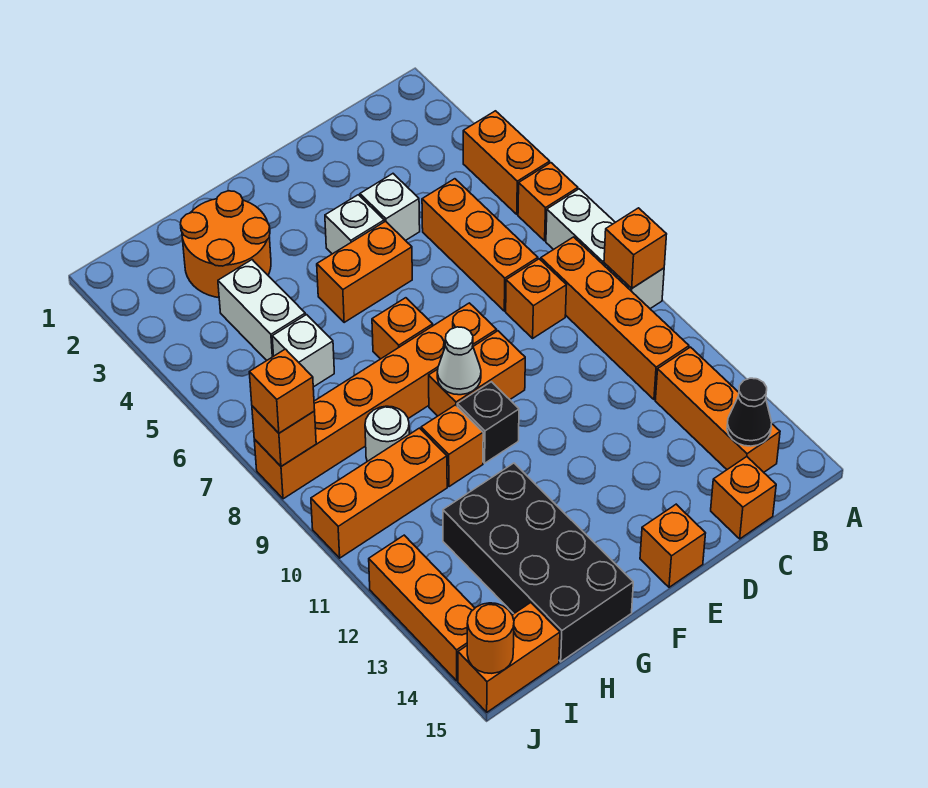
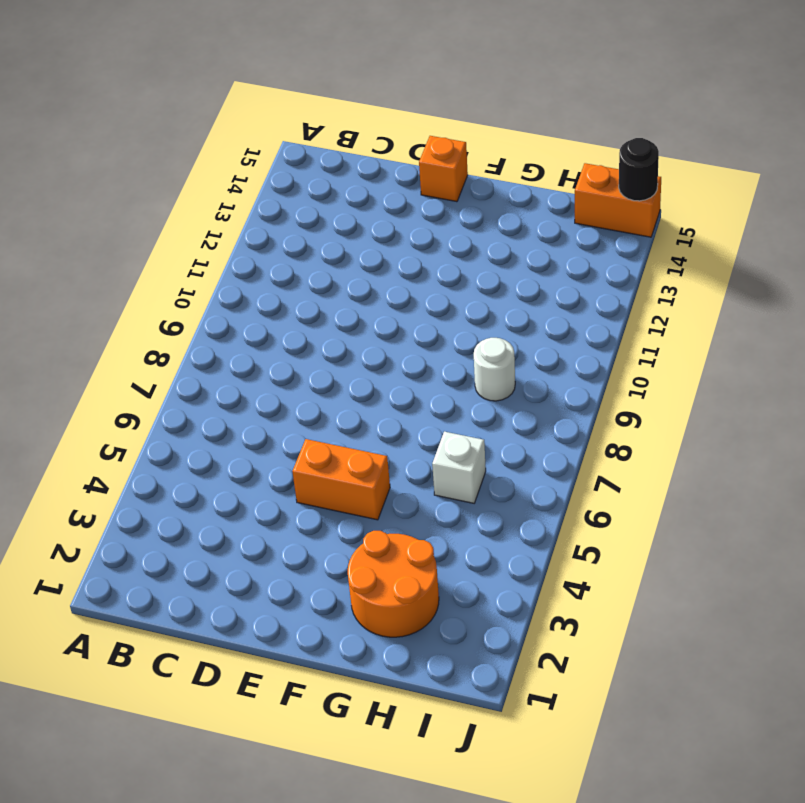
black 1x1 round brick [619,138,659,201] -> orange 1x1 round brick [467,603,514,673]
none -> orange 1x2 brick [463,111,550,214]
none -> orange 1x1 brick [518,163,578,241]
none -> white 1x3 brick [546,189,664,309]
none -> orange 1x4 brick [541,237,689,400]

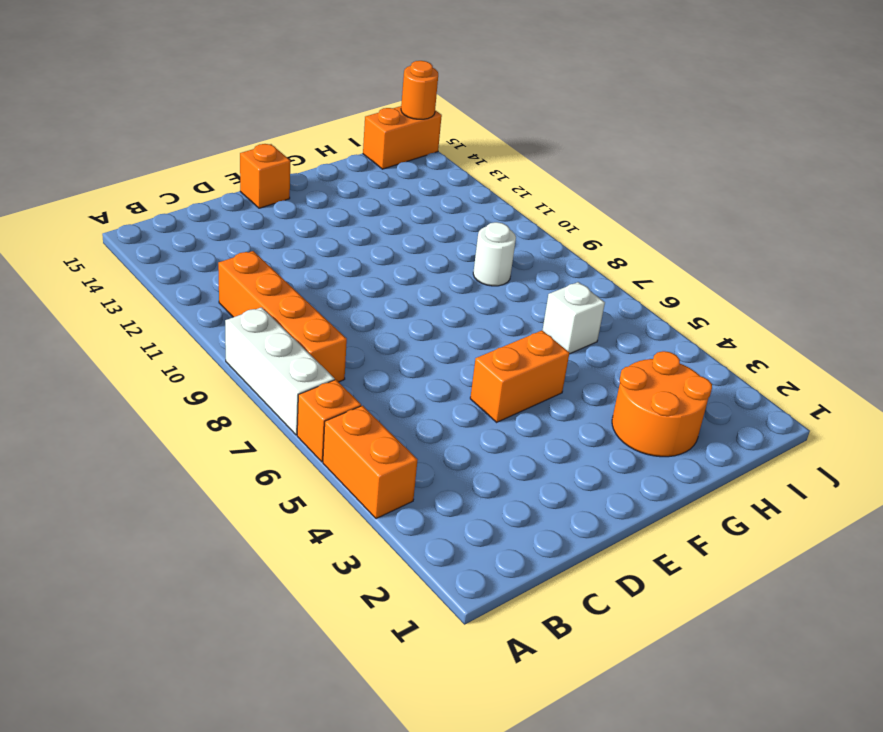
none -> orange 1x3 brick [655,347,780,472]
none -> orange 1x3 brick [422,179,538,311]
none -> orange 1x1 brick [506,259,566,338]
none -> orange 1x1 brick [711,457,776,539]

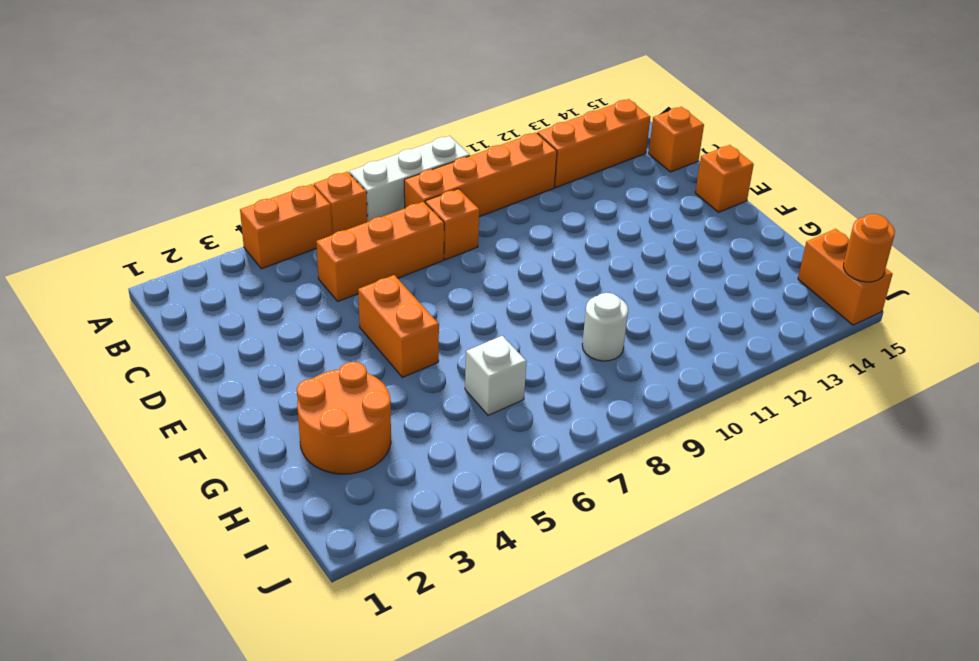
none -> white 1x1 brick [360,174,420,241]
none -> white 1x1 brick [325,195,384,254]
none -> orange 1x6 brick [254,303,497,499]
none -> orange 1x2 brick [429,331,525,416]

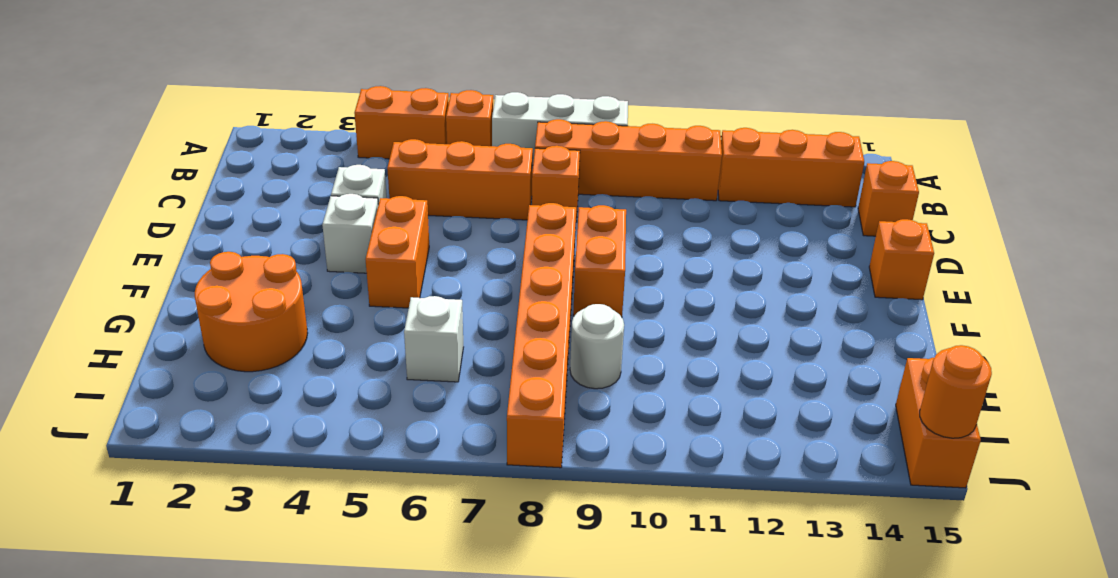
none -> orange 1x1 brick [372,298,433,359]
none -> black 1x1 brick [457,382,519,463]
none -> orange 1x1 brick [421,405,483,487]
none -> black 2x4 brick [443,463,633,662]

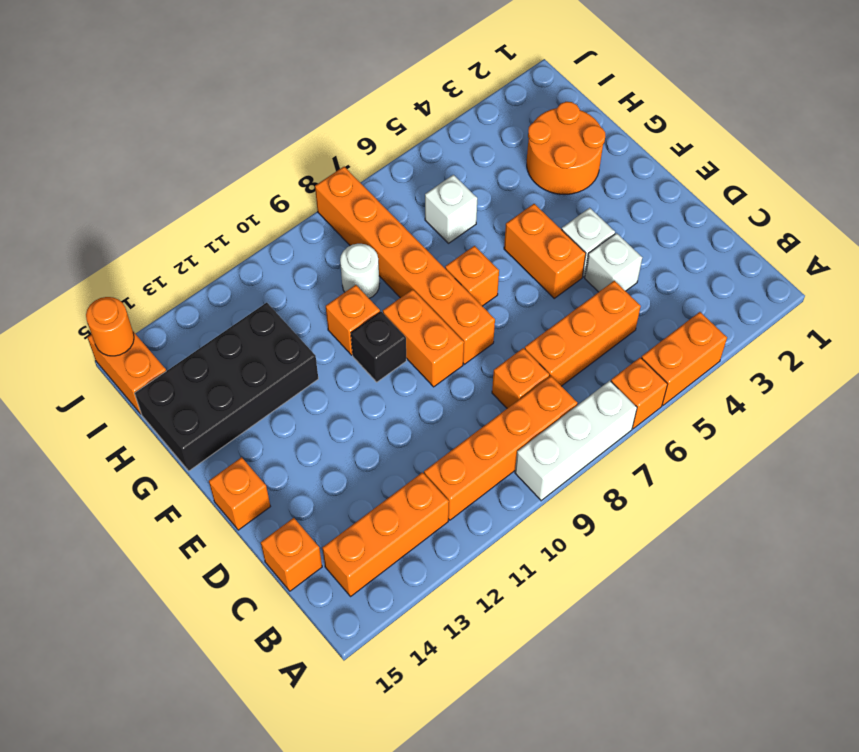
none -> white 1x2 brick [218,260,305,361]
none -> orange 1x3 brick [311,428,447,558]
none -> orange 1x3 brick [369,535,475,681]
none -> orange 1x1 brick [604,208,667,288]

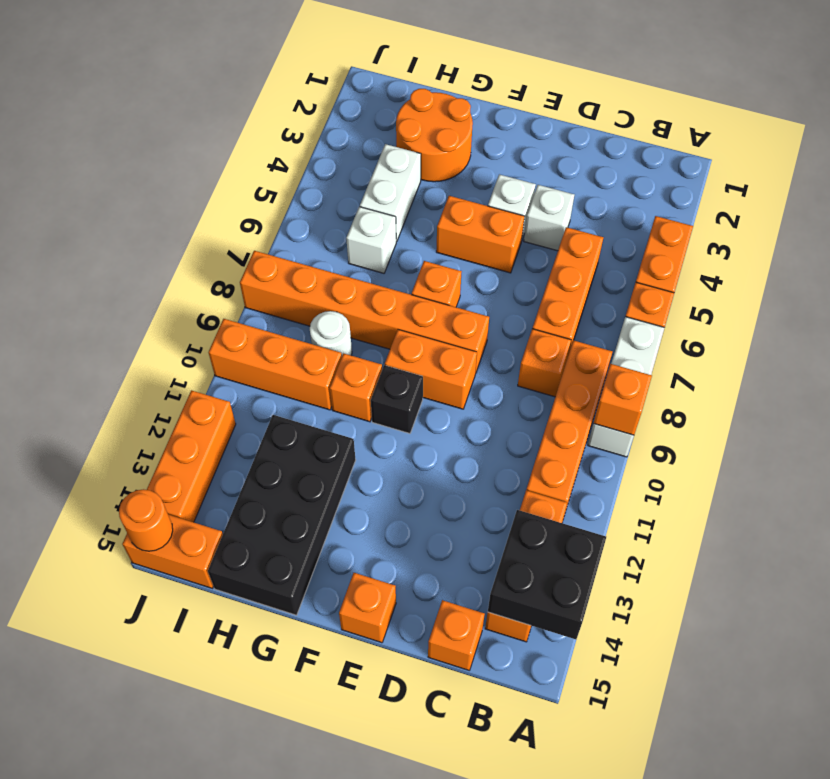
black 2x2 brick [488,510,606,639] -> black 1x1 cone [727,378,772,446]
none -> white 1x1 cone [437,327,481,395]
none -> orange 1x1 brick [252,406,316,466]
none -> orange 1x1 brick [249,349,315,433]

